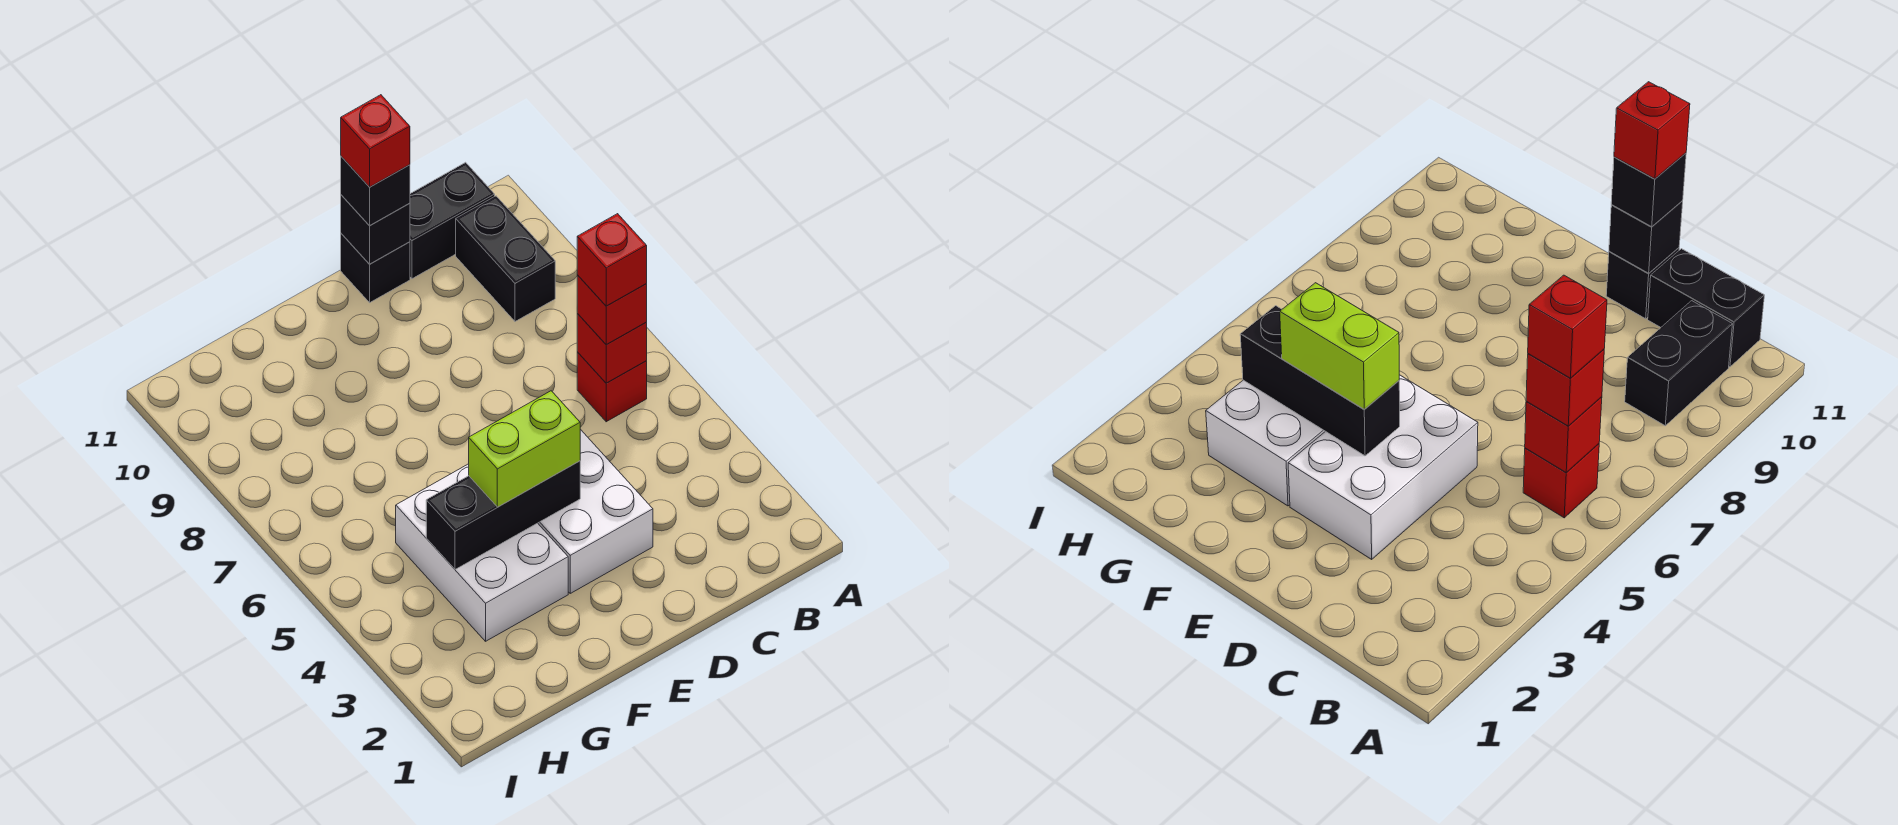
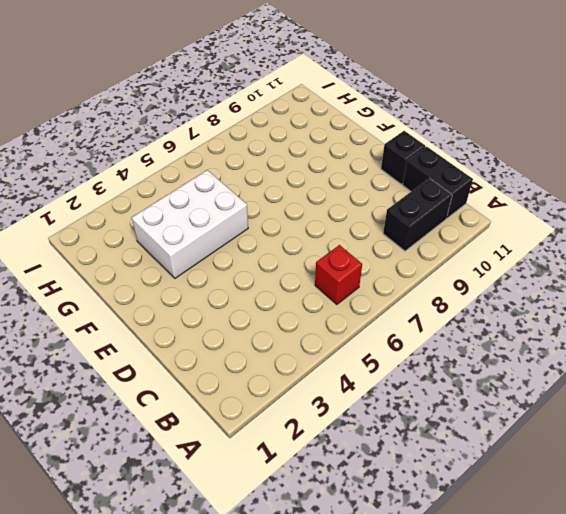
none -> white 2x3 brick [538,429,653,593]
none -> red 1x1 brick [577,314,647,383]
none -> black 1x1 brick [341,195,410,264]

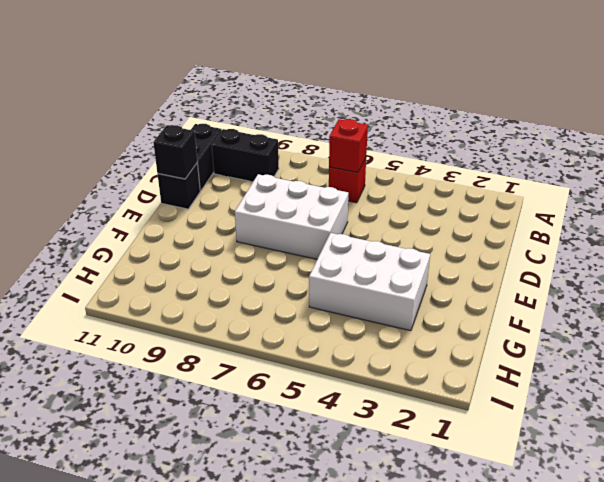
white 2x3 brick [235,174,348,259] -> white 2x3 brick moved to [538,429,653,593]
none -> black 1x3 brick [426,461,580,569]
none -> red 1x1 brick [577,275,647,345]
none -> black 1x1 brick [341,156,410,226]

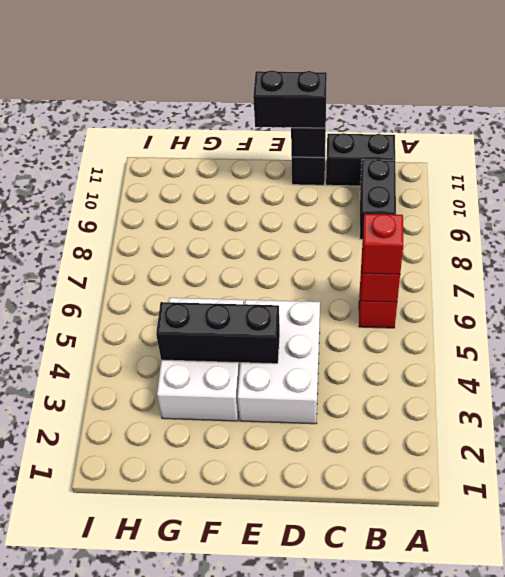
black 1x2 brick [253,70,327,128] -> black 1x1 brick [341,156,410,226]
none -> lime 1x2 brick [469,391,580,507]
none -> red 1x1 brick [577,214,647,306]
none -> red 1x1 brick [341,95,410,187]

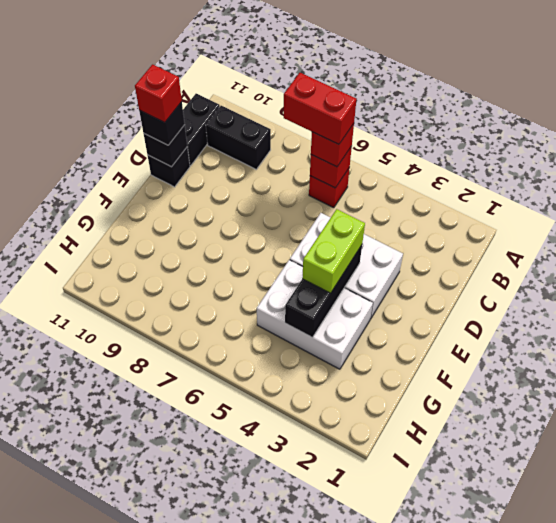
red 1x2 brick [284,73,357,144] -> red 1x1 brick [577,214,647,306]

